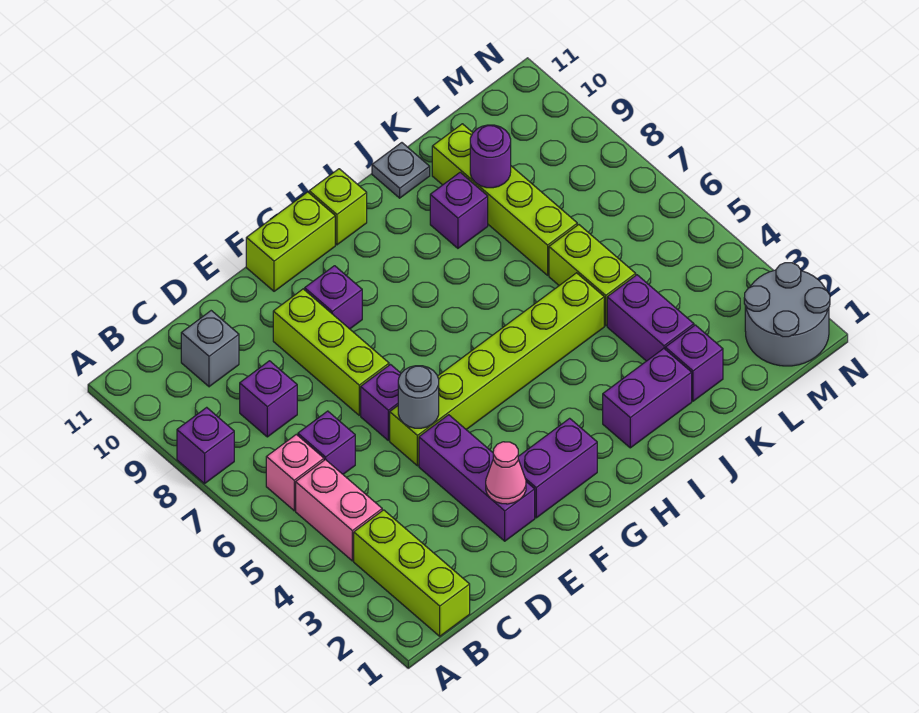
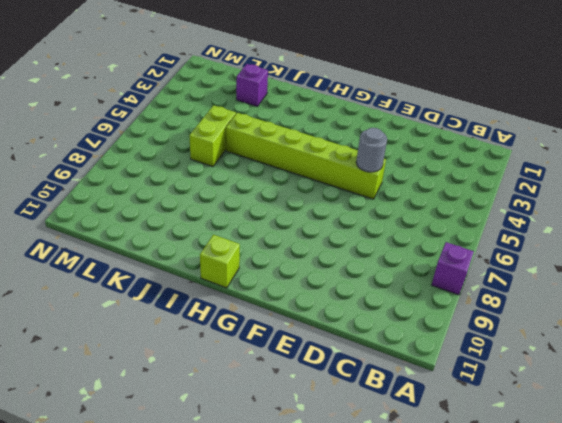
none -> lime 1x3 brick [354,510,470,636]
none -> pink 1x2 brick [296,459,382,561]
none -> pink 1x1 brick [266,434,324,511]

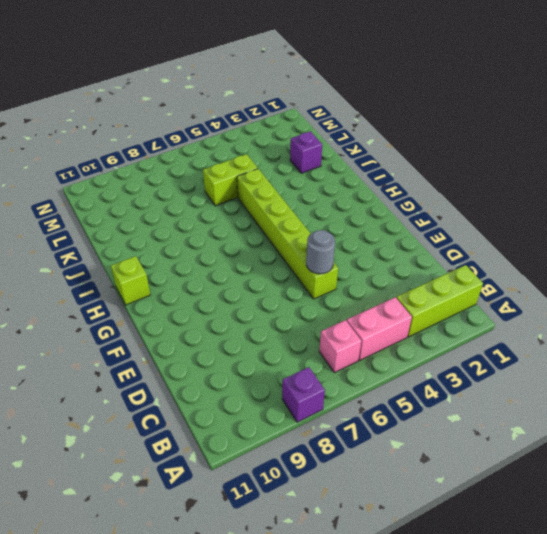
none -> purple 1x1 brick [298,411,355,474]
none -> purple 1x1 brick [240,361,297,437]
none -> grey 1x1 brick [181,311,239,387]

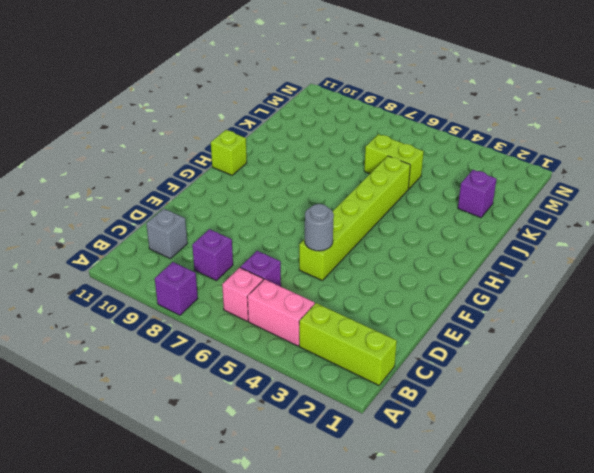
none -> purple 1x3 brick [419,415,535,541]
none -> purple 1x1 brick [361,365,401,440]
none -> lime 1x3 brick [273,289,389,415]

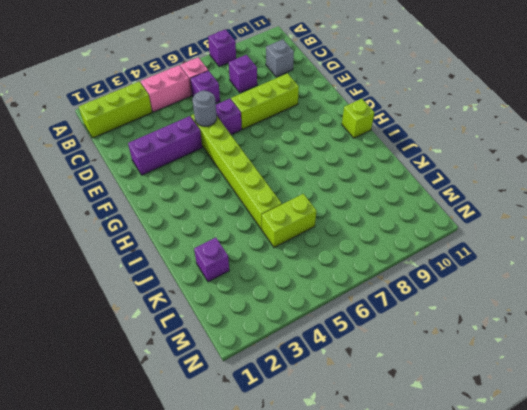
none -> purple 1x2 brick [518,418,597,518]
none -> purple 1x1 brick [305,266,362,329]
none -> lime 1x2 brick [246,192,335,291]

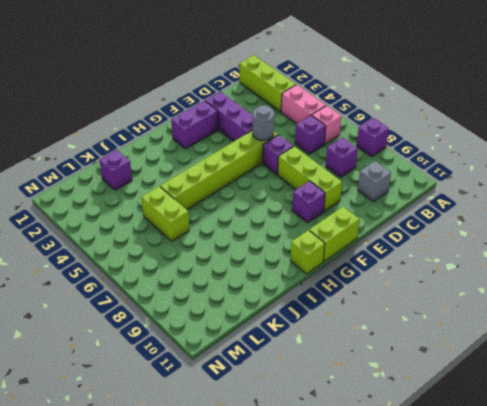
none -> purple 1x2 brick [603,349,692,448]
none -> purple 1x1 brick [430,172,488,248]
none -> grey 1x1 plate [372,143,430,198]

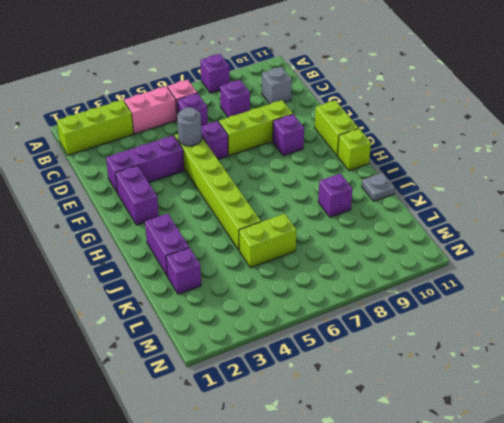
none -> purple 1x2 brick [607,275,694,361]
none -> lime 1x4 brick [432,124,577,275]
none -> grey 2x2 round brick [744,263,830,366]

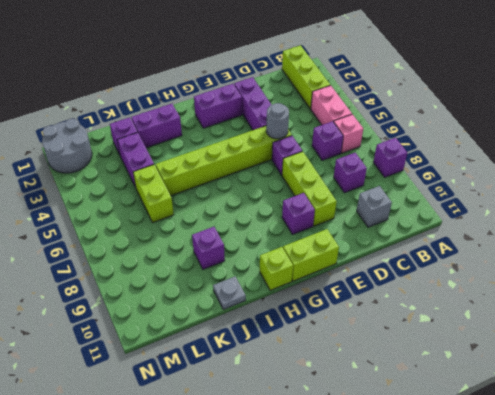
none -> lime 1x4 brick [432,124,577,275]
none -> pink 1x1 cone [486,442,526,504]
none -> purple 1x1 round brick [470,125,511,188]

